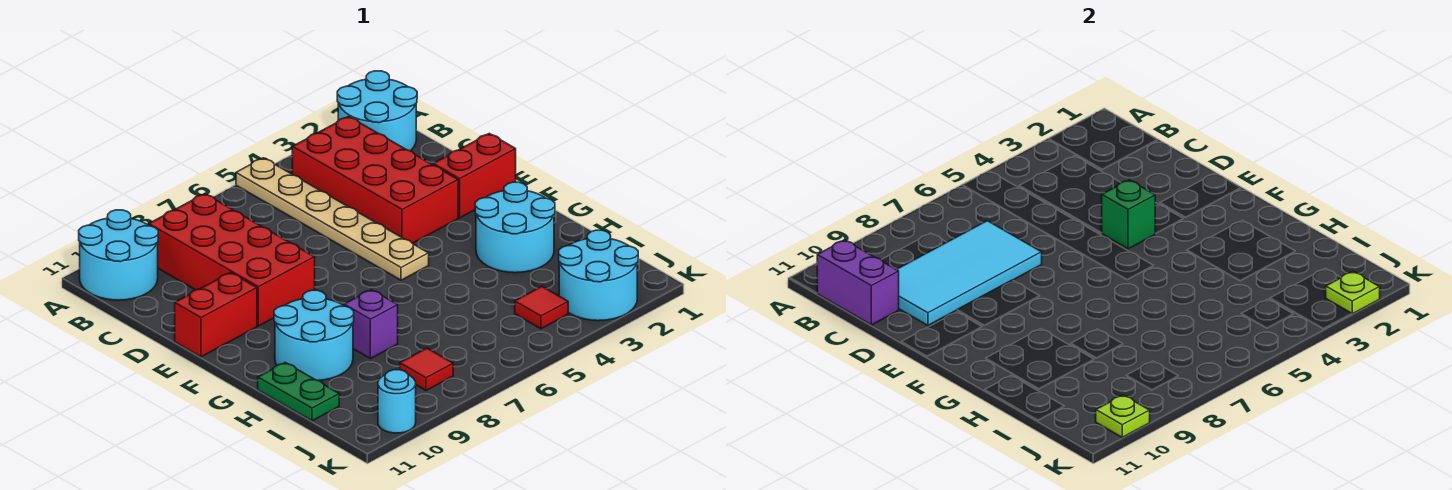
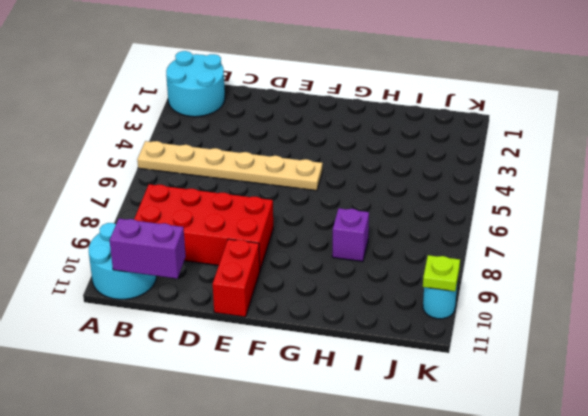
none -> red 2x4 brick [292,116,458,243]
none -> red 1x2 brick [433,133,516,218]
none -> cyan 2x2 round brick [475,182,555,273]

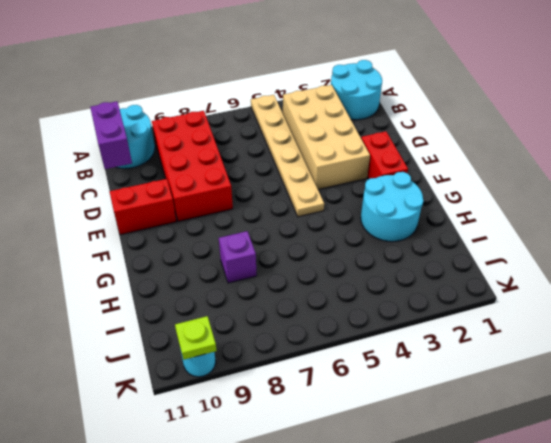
tan 2x4 brick [283,85,370,190] -> red 2x4 brick [292,116,458,243]
red 1x2 brick [361,131,408,179] -> red 1x2 brick turned to [433,133,516,218]
none -> cyan 2x2 round brick [274,290,354,381]
none -> green 1x2 plate [258,363,339,421]
none -> cyan 2x2 round brick [559,230,638,321]

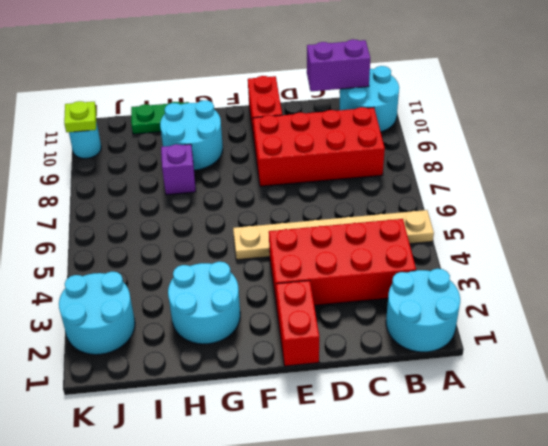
none -> red 1x1 tile [515,286,568,329]
none -> red 1x1 tile [400,348,453,390]
none -> cyan 2x4 tile [897,221,1042,325]

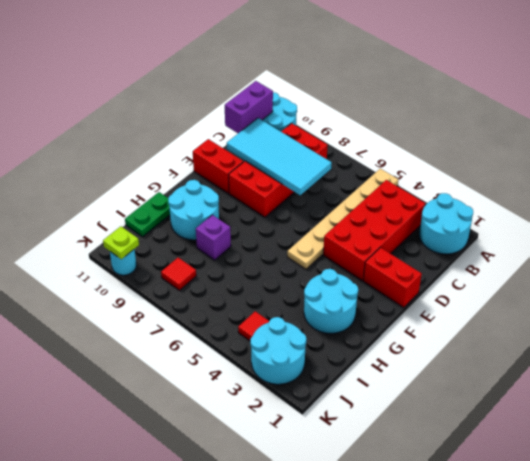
none -> green 1x1 brick [1102,180,1155,249]
none -> lime 1x1 plate [1326,272,1380,314]

